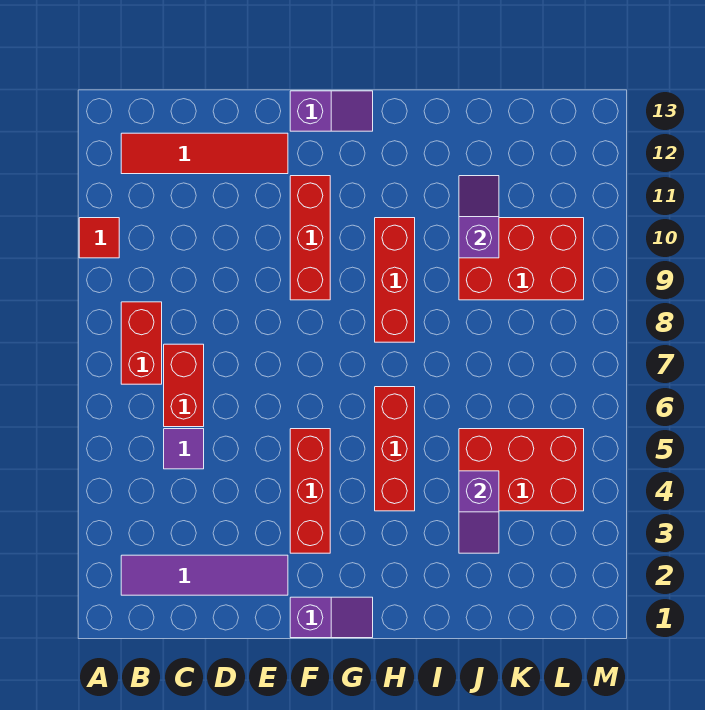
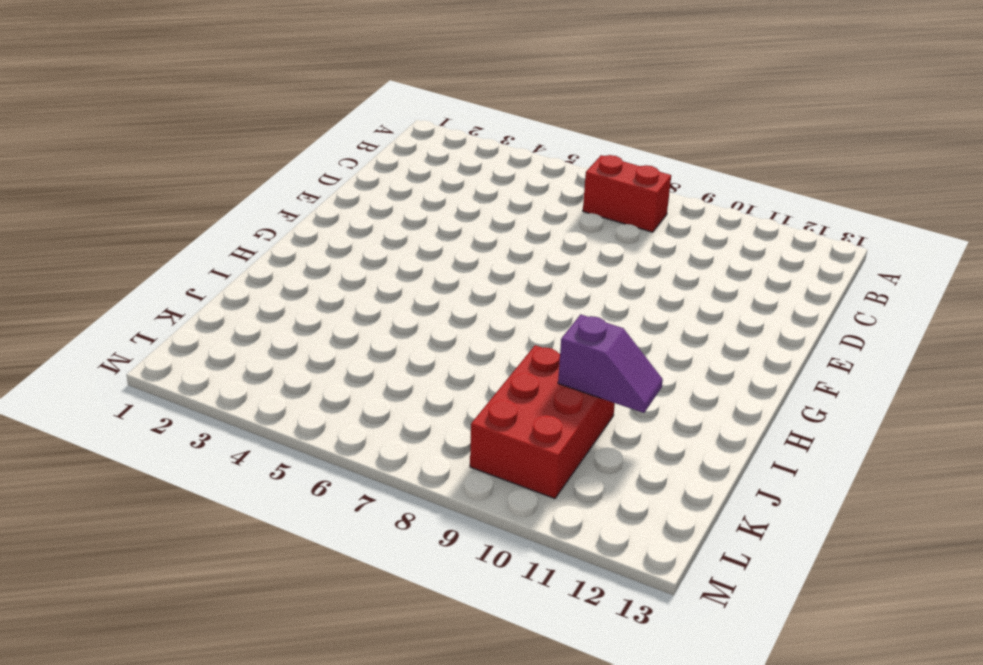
none -> red 1x1 tile [79,218,119,258]
none -> purple 1x4 tile [121,555,288,595]
none -> red 1x4 tile [121,133,288,174]

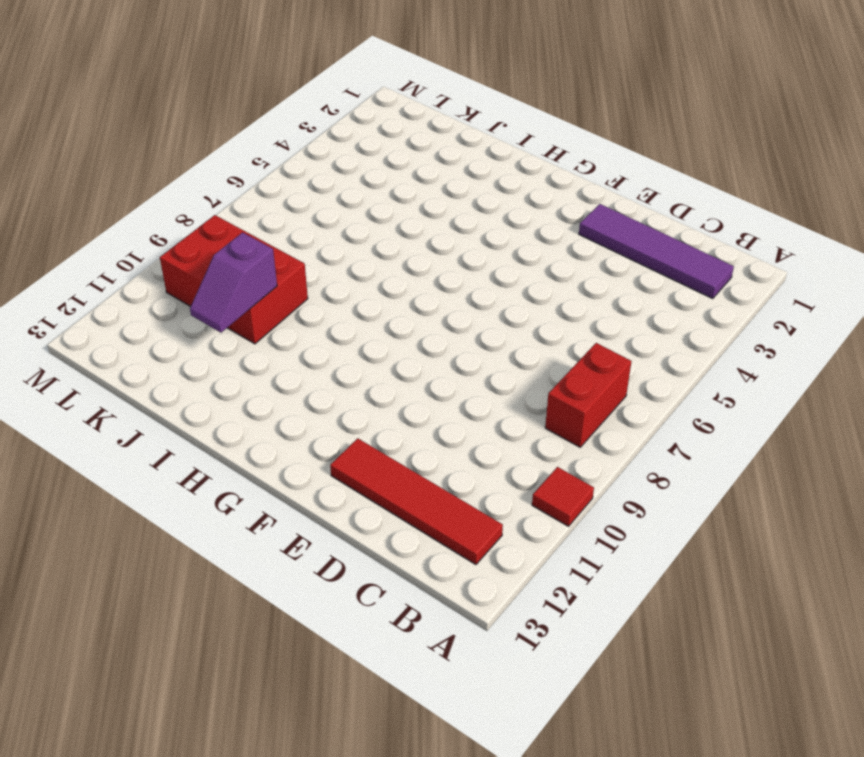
none -> purple 1x1 tile [164,429,204,469]
none -> red 1x2 brick [164,344,204,427]
none -> purple 1x2 slope [290,597,373,638]

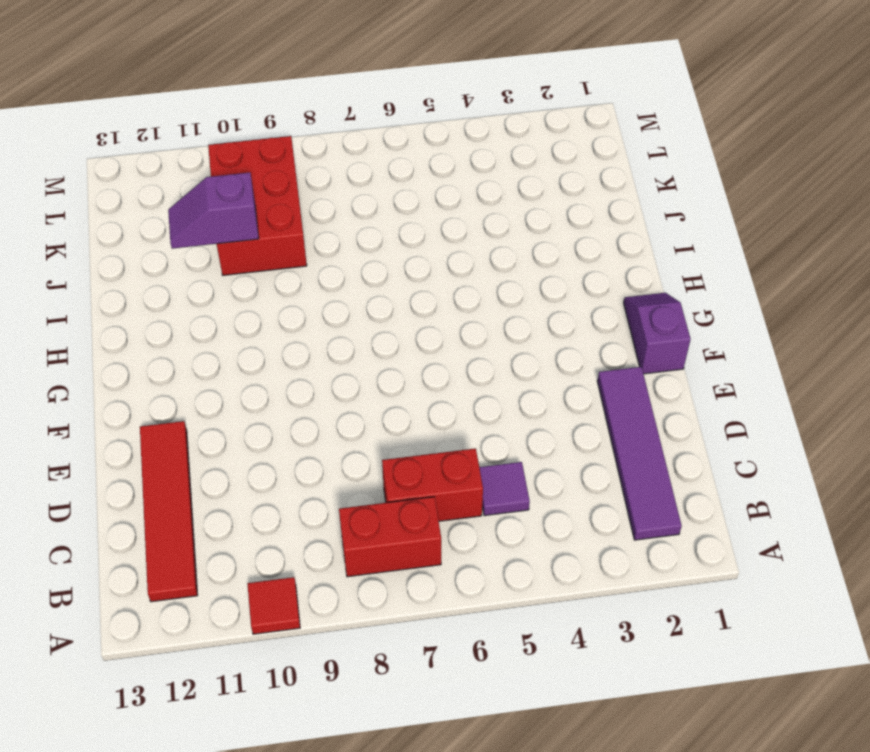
none -> red 1x3 brick [290,429,330,553]
none -> red 1x3 brick [290,176,330,300]
none -> purple 1x2 slope [290,91,373,131]

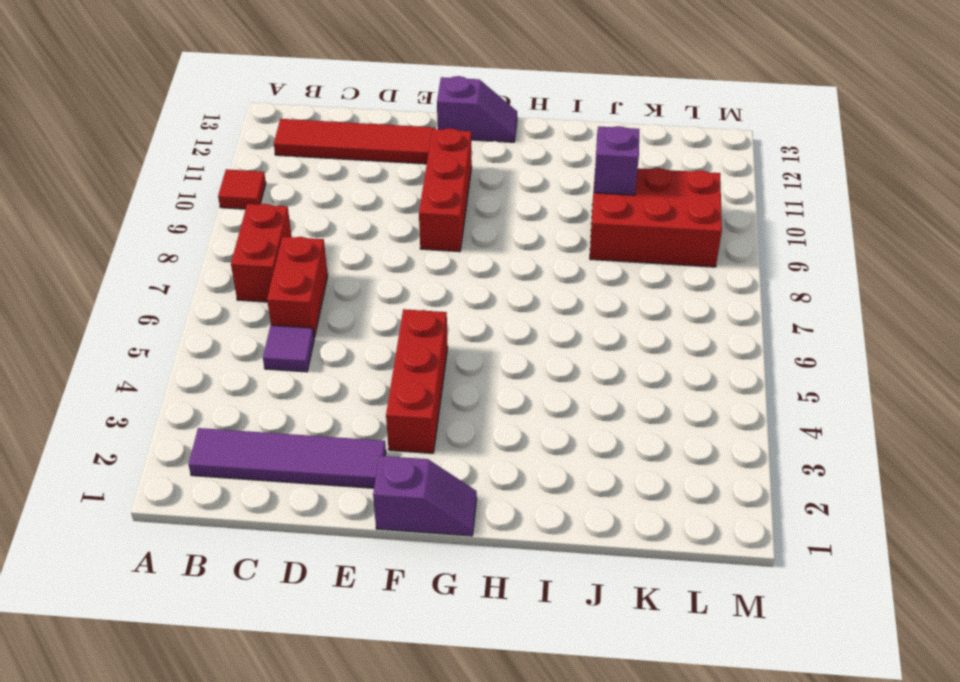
none -> red 1x3 brick [375,387,415,511]
none -> red 1x3 brick [375,218,415,342]
none -> red 2x3 brick [459,429,584,511]

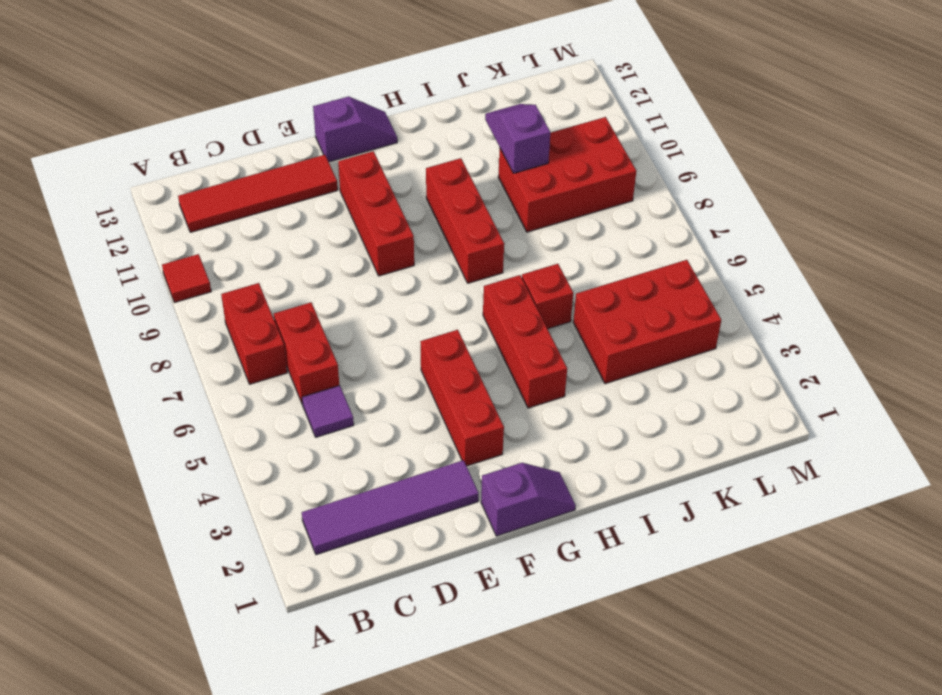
red 1x1 brick [522,264,573,329] -> none
none -> purple 1x2 slope [459,471,499,553]

